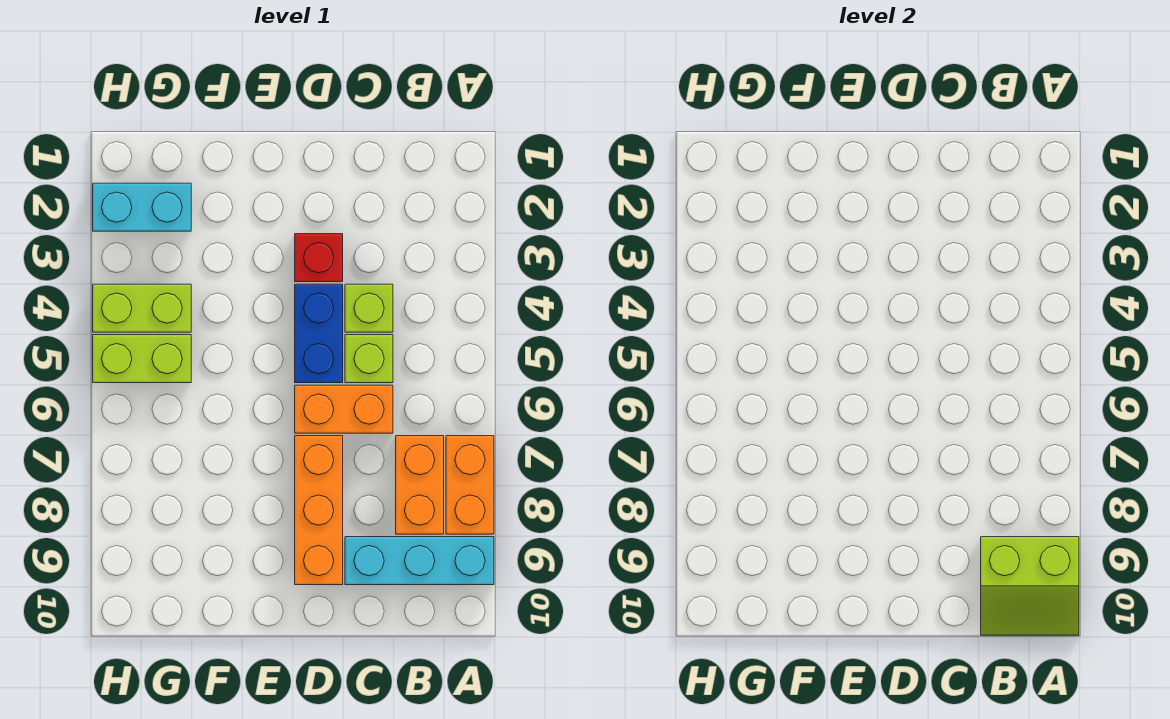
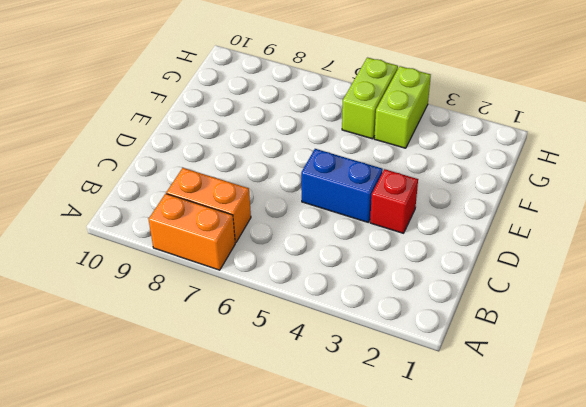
none -> cyan 1x3 brick [345,537,494,585]
none -> lime 1x1 brick [345,284,393,332]
none -> lime 1x1 brick [345,335,393,383]

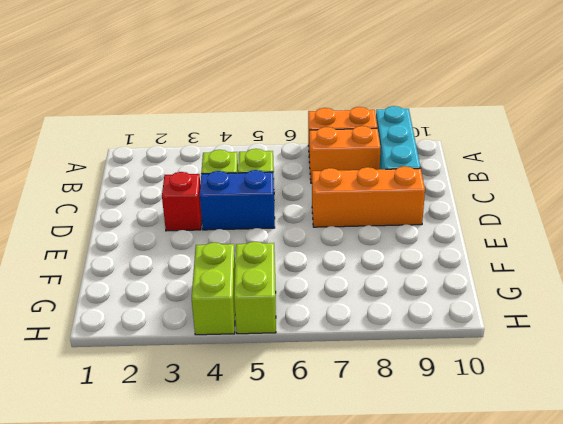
none -> orange 1x2 brick [295,385,393,433]
none -> cyan 1x2 brick [93,183,191,231]
none -> lime 2x2 slope [981,537,1079,635]

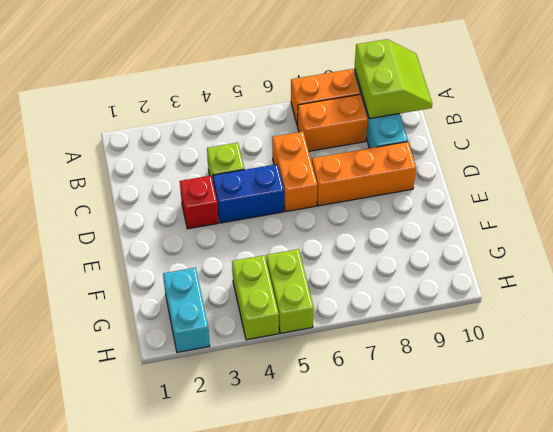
none -> lime 1x1 brick [345,335,393,383]

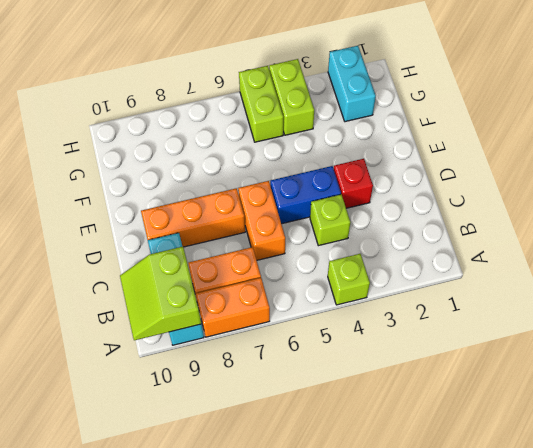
lime 1x1 brick [328,254,370,305] -> lime 1x1 brick moved to [345,335,393,383]

